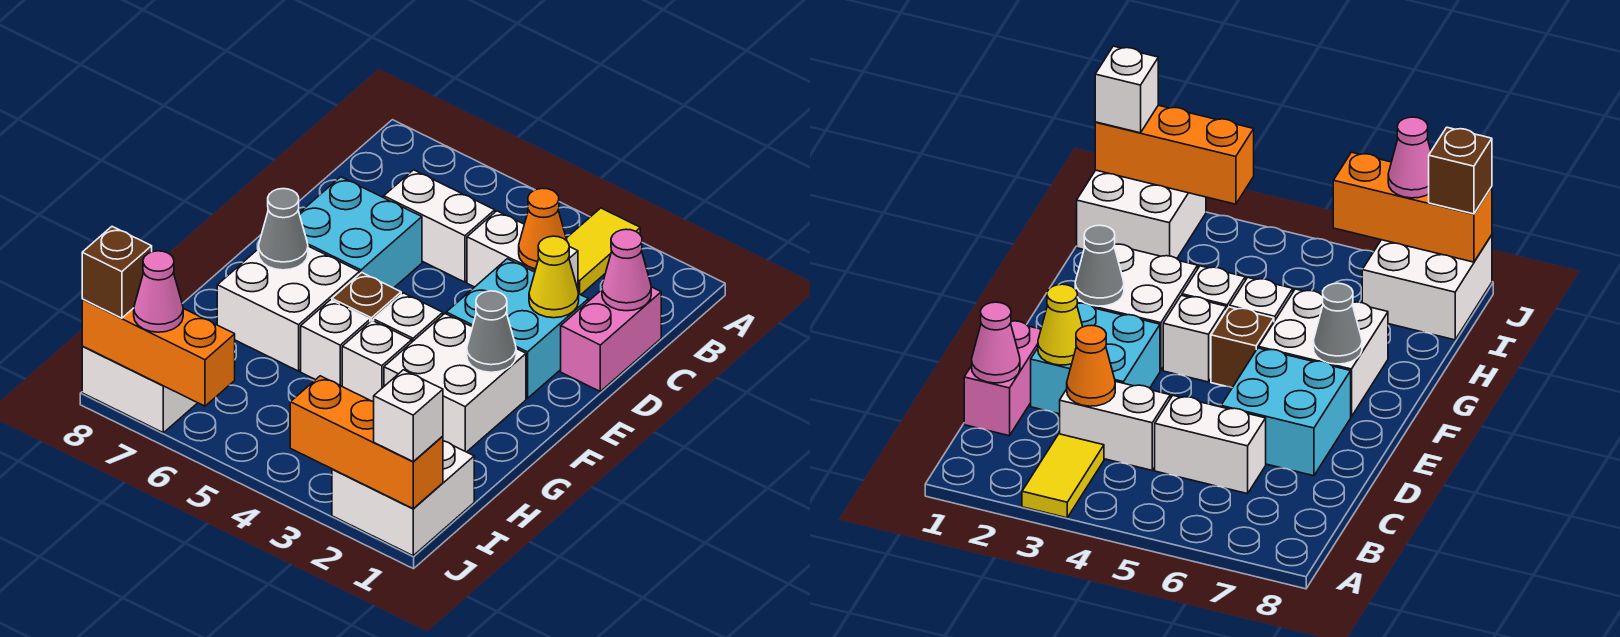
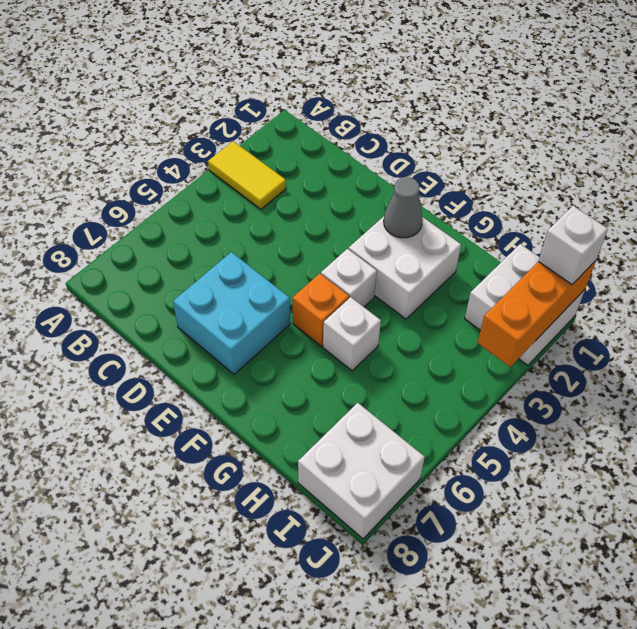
orange 1x1 brick [293,273,349,346] -> brown 1x1 brick [332,272,401,322]
none -> pink 1x2 brick [561,287,661,391]
none -> white 1x2 brick [467,211,578,289]
none -> white 1x2 brick [384,170,495,282]

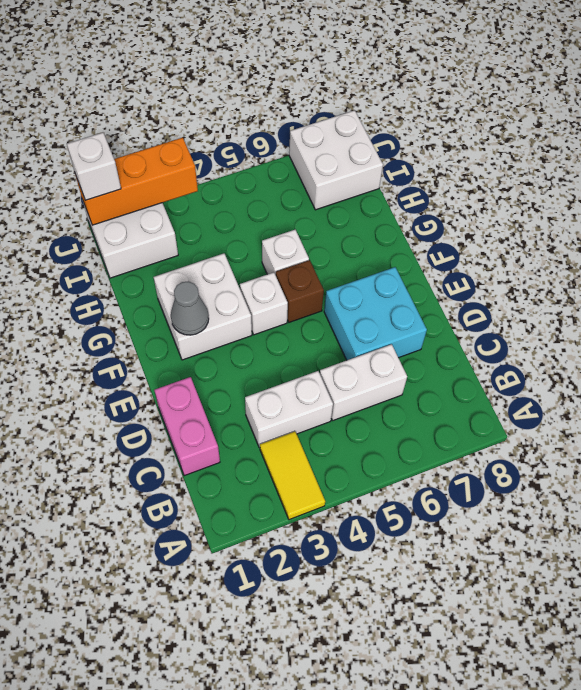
none -> cyan 2x2 brick [446,259,588,398]
none -> white 2x2 brick [217,246,360,371]
none -> white 1x1 brick [342,320,412,402]

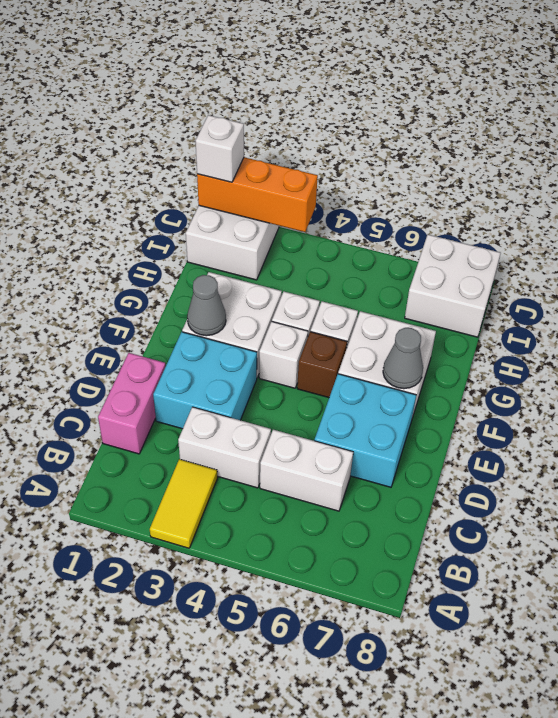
none -> pink 1x1 cone [602,229,651,311]
none -> orange 1x1 cone [519,188,567,269]
none -> yellow 1x1 cone [529,236,579,318]

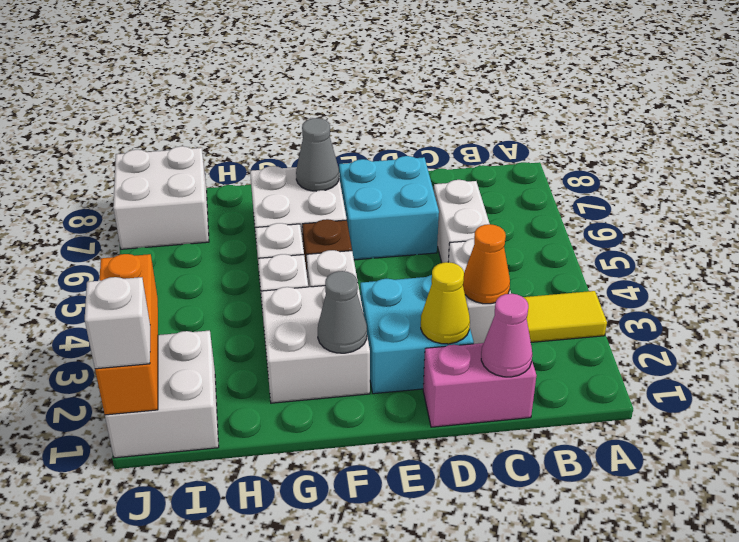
none -> orange 1x3 brick [82,299,235,406]
none -> pink 1x1 cone [134,251,183,332]
none -> brown 1x1 brick [82,227,152,318]

